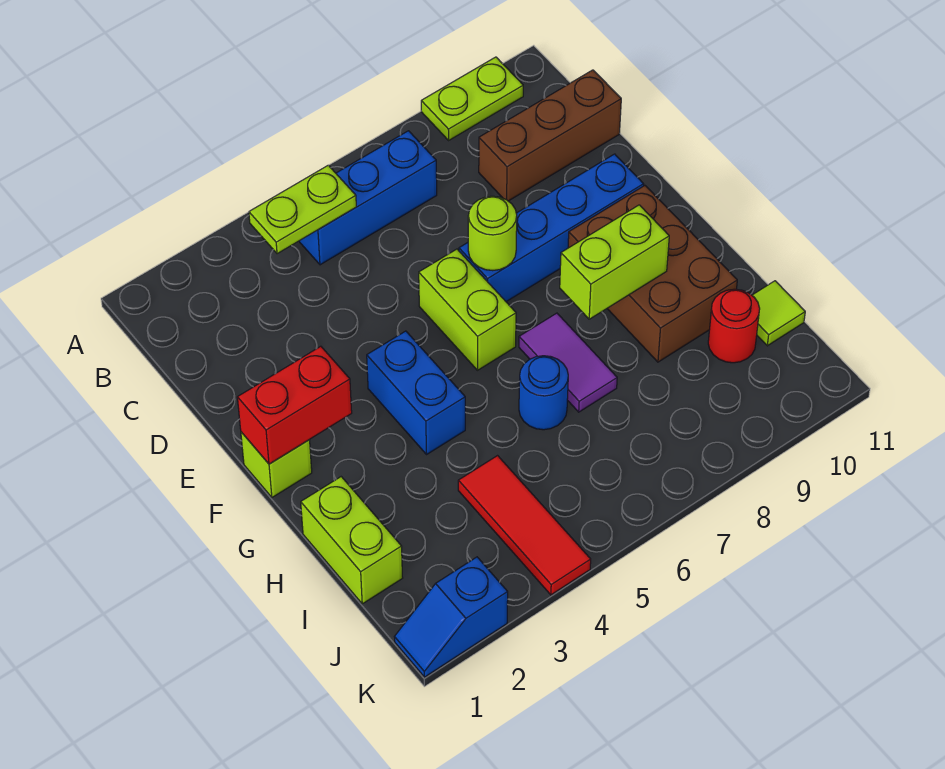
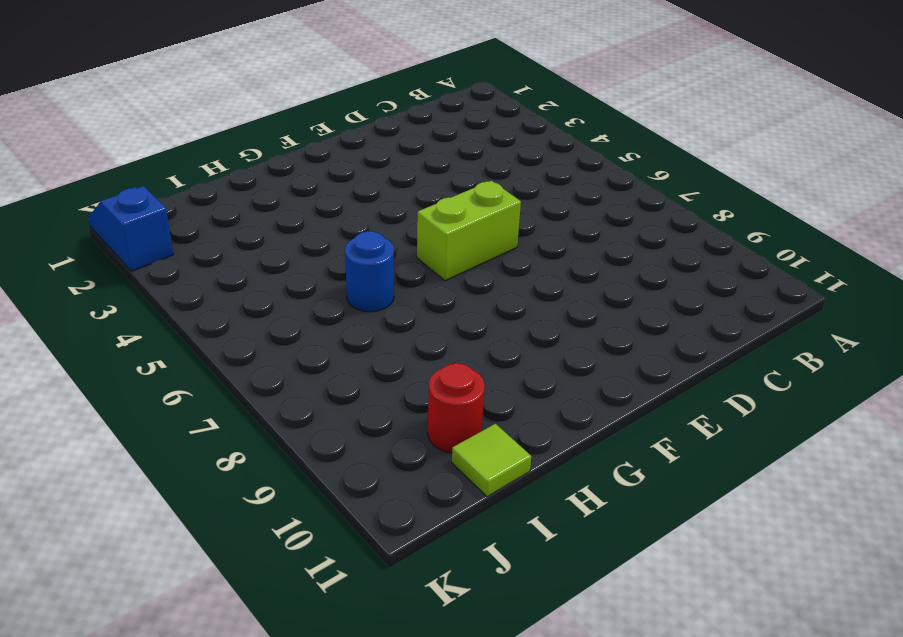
none -> lime 1x2 plate [421,57,523,140]
none -> blue 1x3 brick [299,131,437,265]
none -> brown 1x3 brick [479,70,621,201]

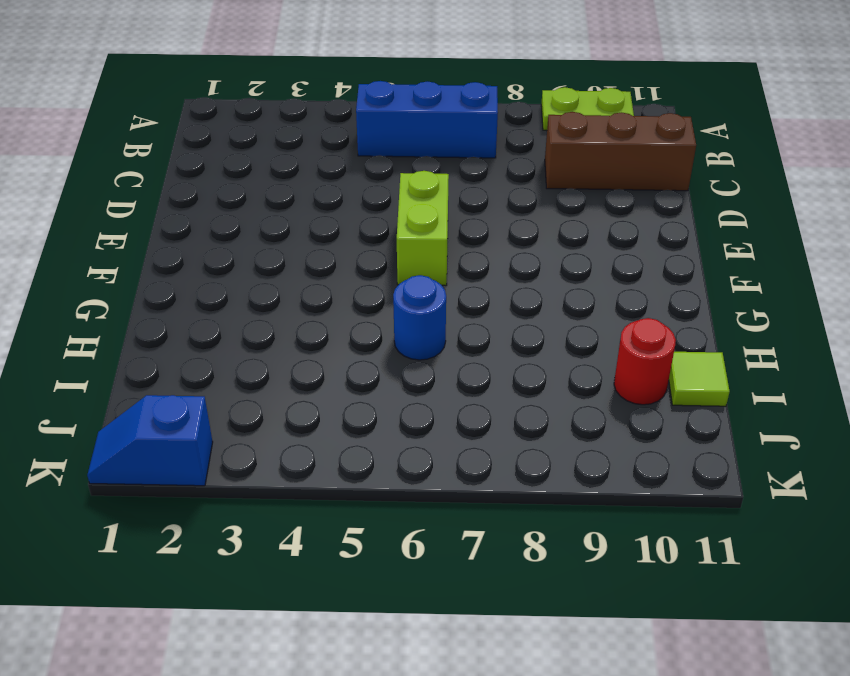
none -> blue 1x4 brick [459,154,644,302]
none -> lime 1x1 brick [241,432,312,497]
none -> blue 1x2 brick [367,331,465,454]

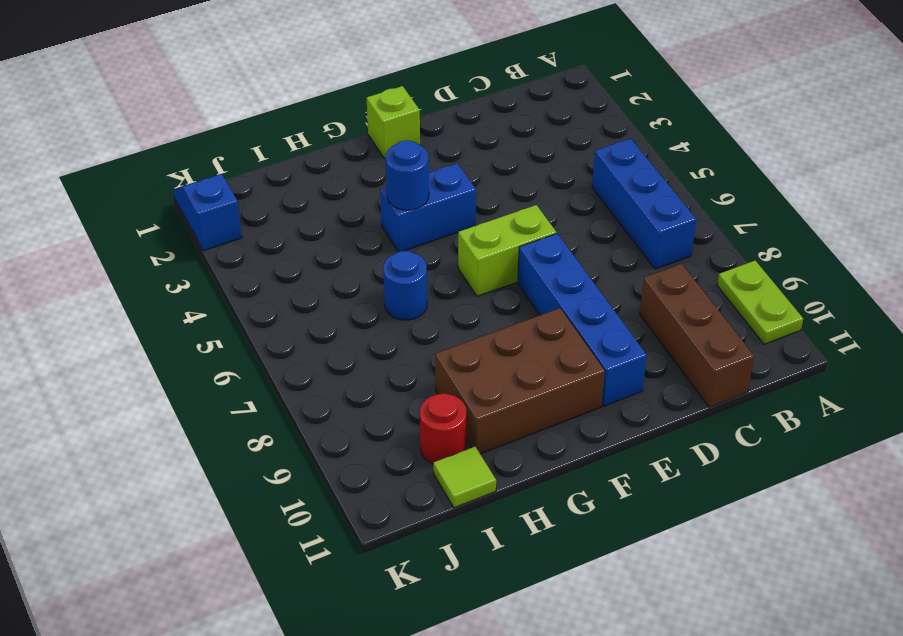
blue 1x1 round brick [386,140,429,210] -> none
none -> purple 1x2 tile [519,313,617,412]
none -> lime 1x2 brick [301,477,403,604]
none -> red 1x3 tile [458,456,591,595]

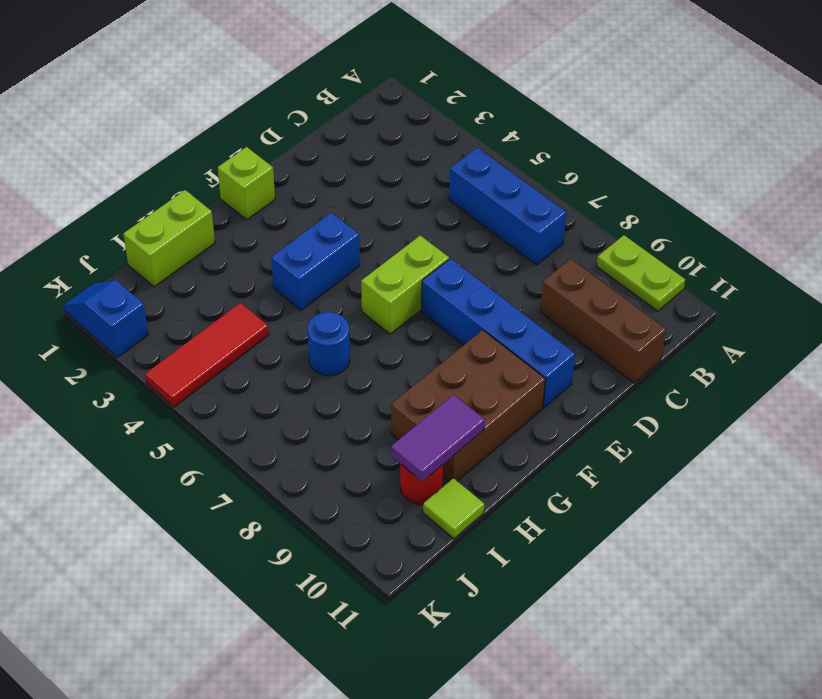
purple 1x2 tile [391,395,485,481] -> purple 1x2 tile moved to [519,313,617,412]
none -> lime 1x2 plate [249,165,356,254]
none -> lime 1x1 round brick [468,196,517,271]
none -> red 1x2 brick [237,346,352,464]

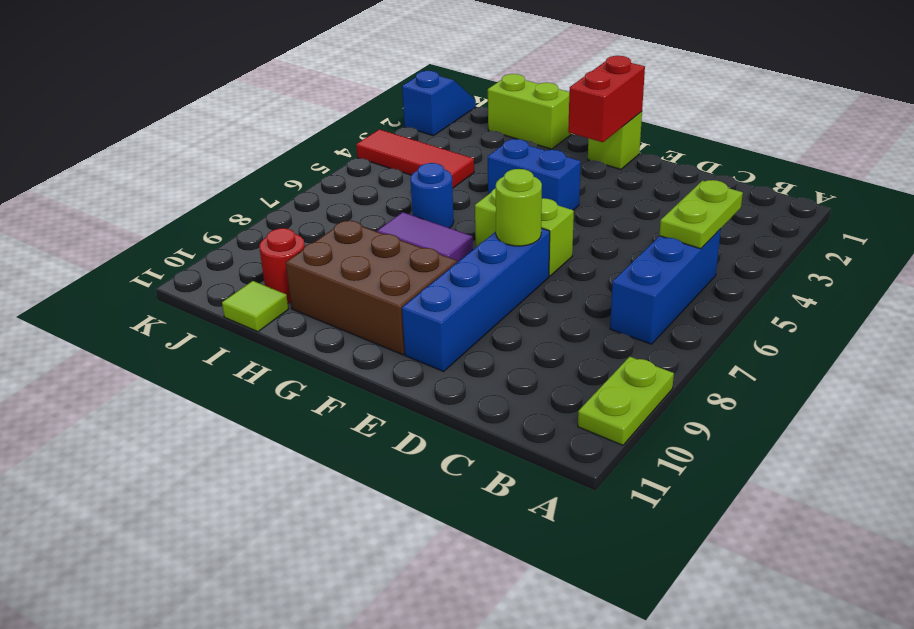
none -> brown 1x3 brick [479,70,621,201]
none -> lime 1x2 brick [560,205,669,319]

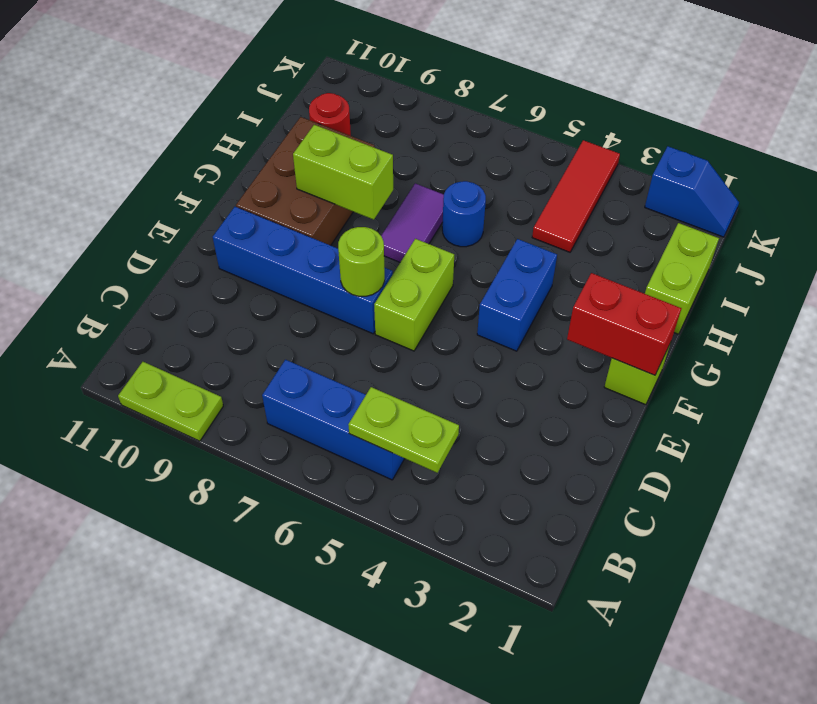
none -> brown 1x3 brick [479,70,621,201]
none -> lime 1x1 tile [752,281,805,346]

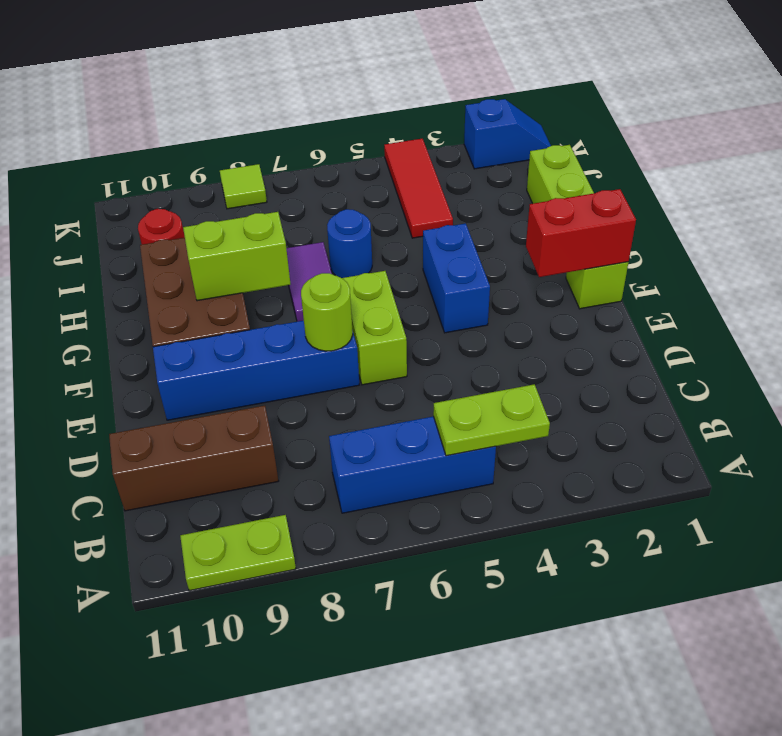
lime 1x1 tile [220,164,267,209] -> lime 1x1 tile moved to [752,281,805,346]

